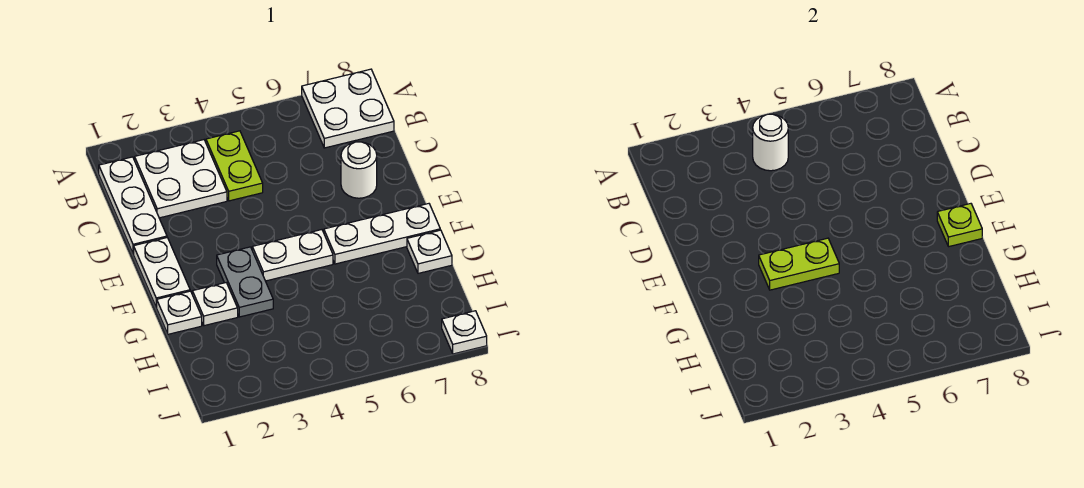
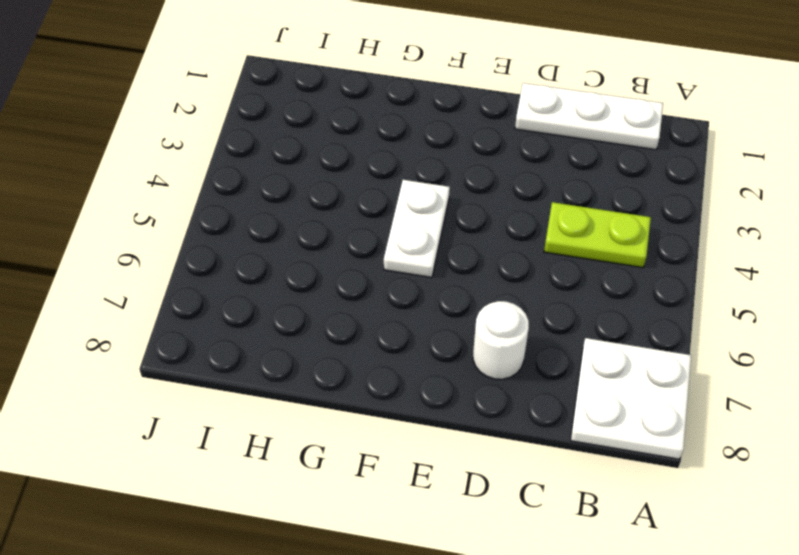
none -> white 2x2 plate [135,140,227,218]
none -> white 1x2 plate [134,238,190,307]
none -> grey 1x2 plate [217,247,273,317]

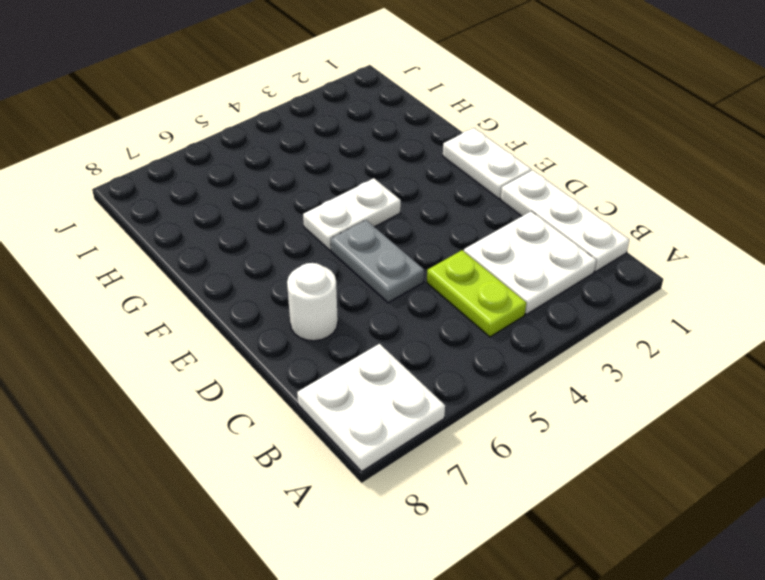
grey 1x2 plate [331,220,424,303] -> grey 1x2 plate moved to [217,247,273,317]
none -> white 1x3 plate [324,204,440,264]
none -> white 1x1 plate [156,291,202,334]
none -> white 1x1 plate [192,283,238,326]

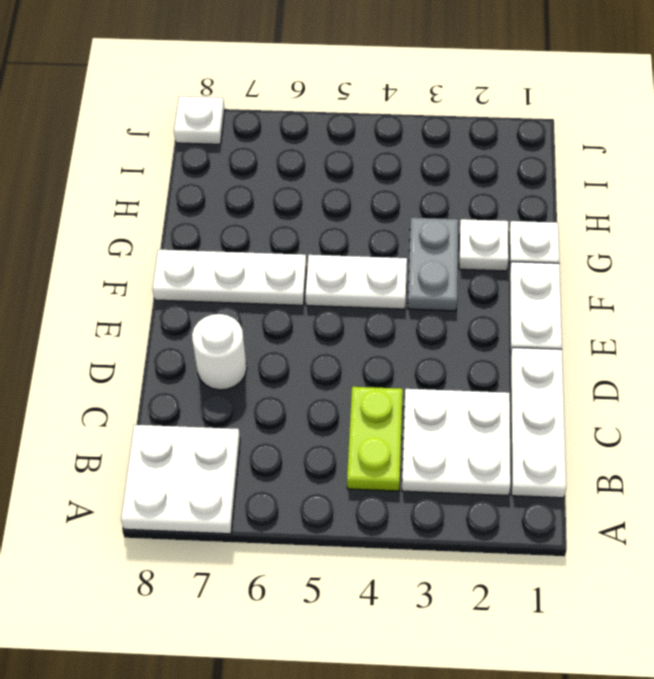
none -> white 1x1 plate [407,230,452,273]
none -> white 1x1 round brick [753,114,788,171]
none -> lime 1x2 plate [759,238,839,290]

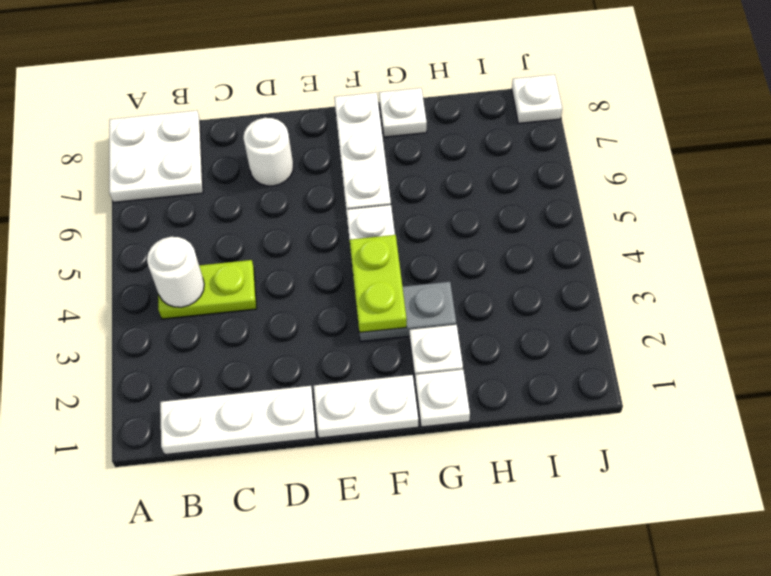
none -> white 2x2 plate [135,140,227,218]
none -> lime 1x1 plate [937,204,982,247]

